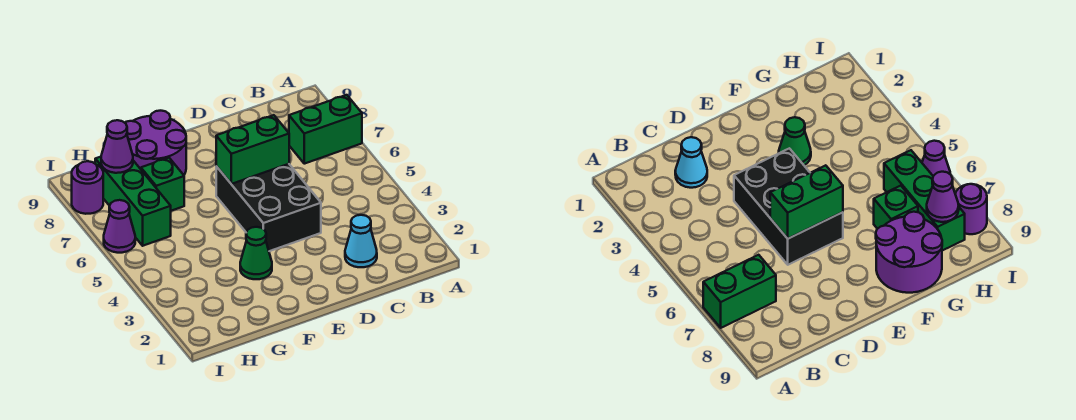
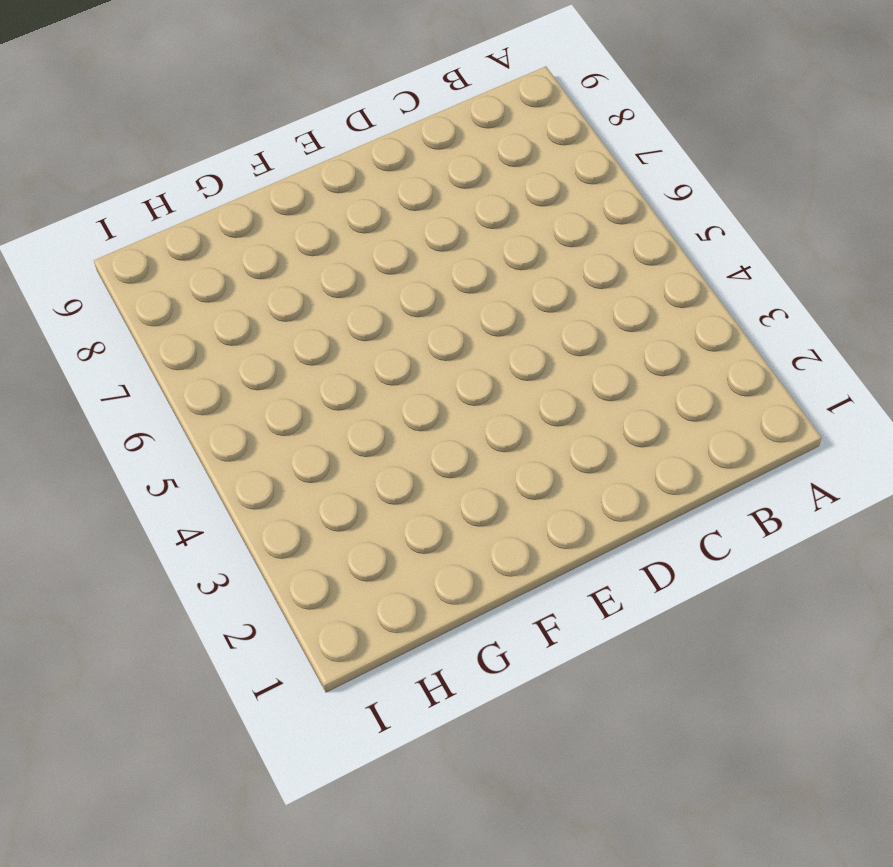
none -> green 1x2 brick [289,95,362,164]
none -> cyan 1x1 cone [345,215,377,267]

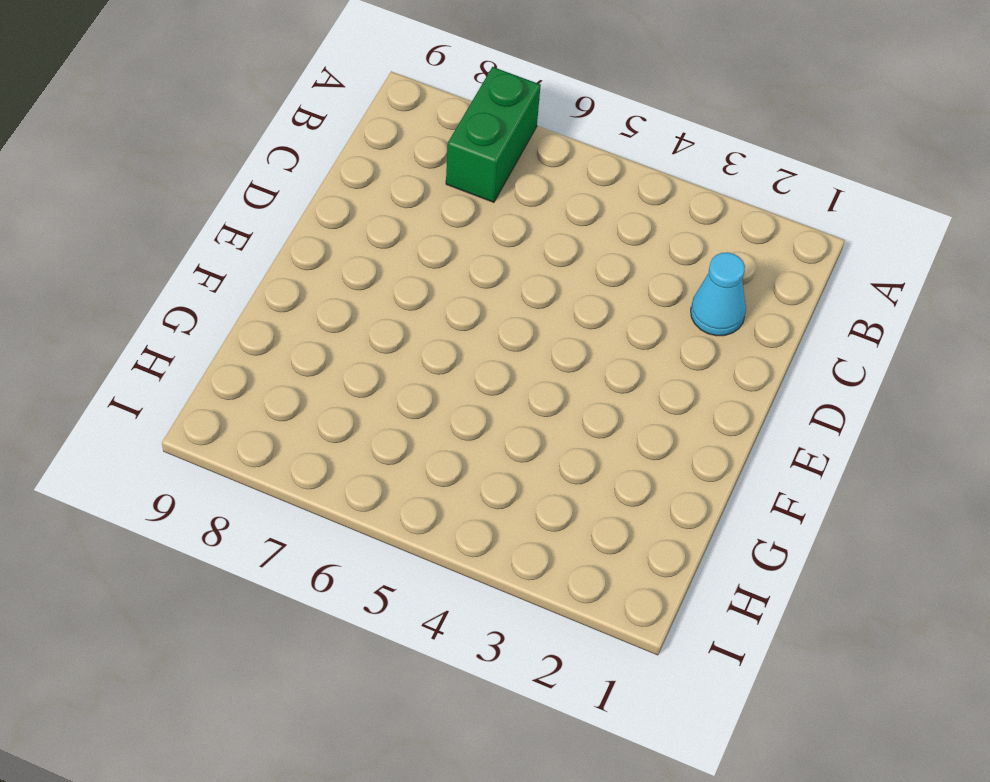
none -> black 2x3 brick [216,164,321,251]
none -> green 1x1 cone [240,227,272,279]

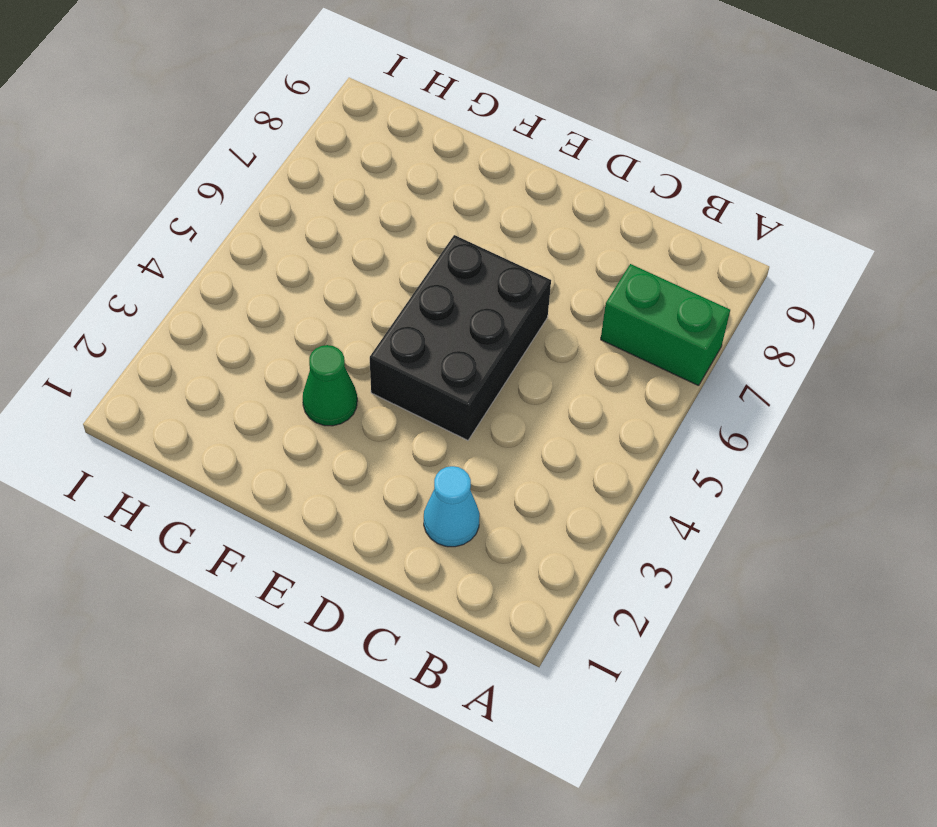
none -> purple 2x2 round brick [125,111,186,175]
none -> green 1x1 brick [141,158,184,211]

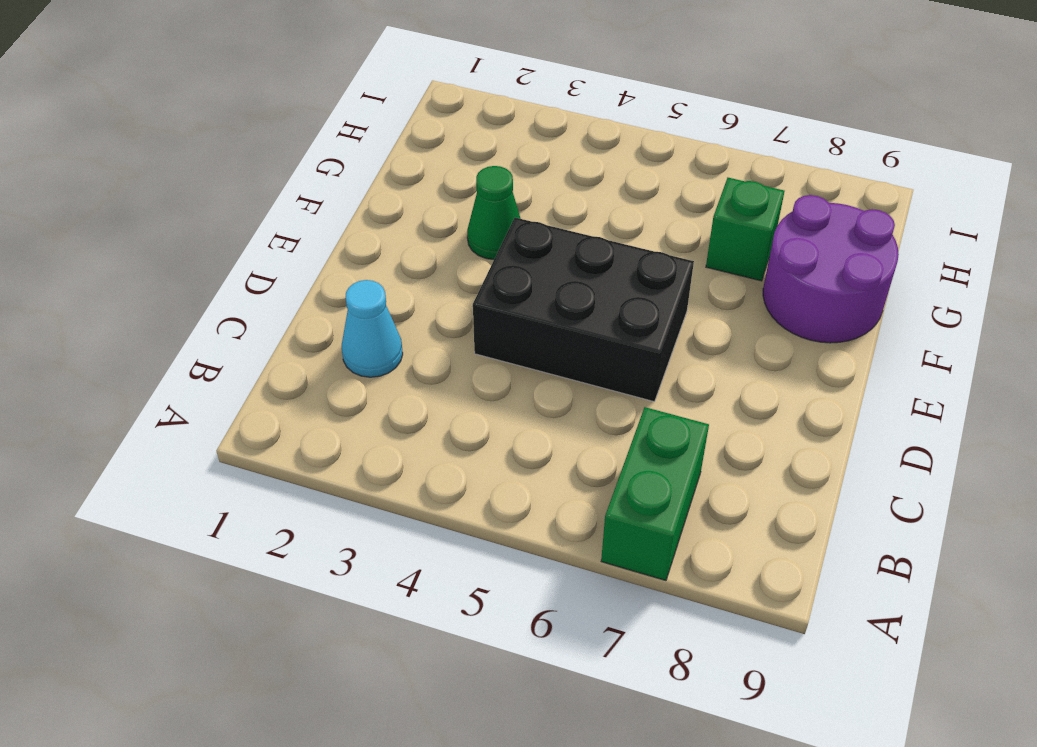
none -> green 1x3 brick [95,157,171,246]
none -> purple 1x1 cone [104,200,135,253]

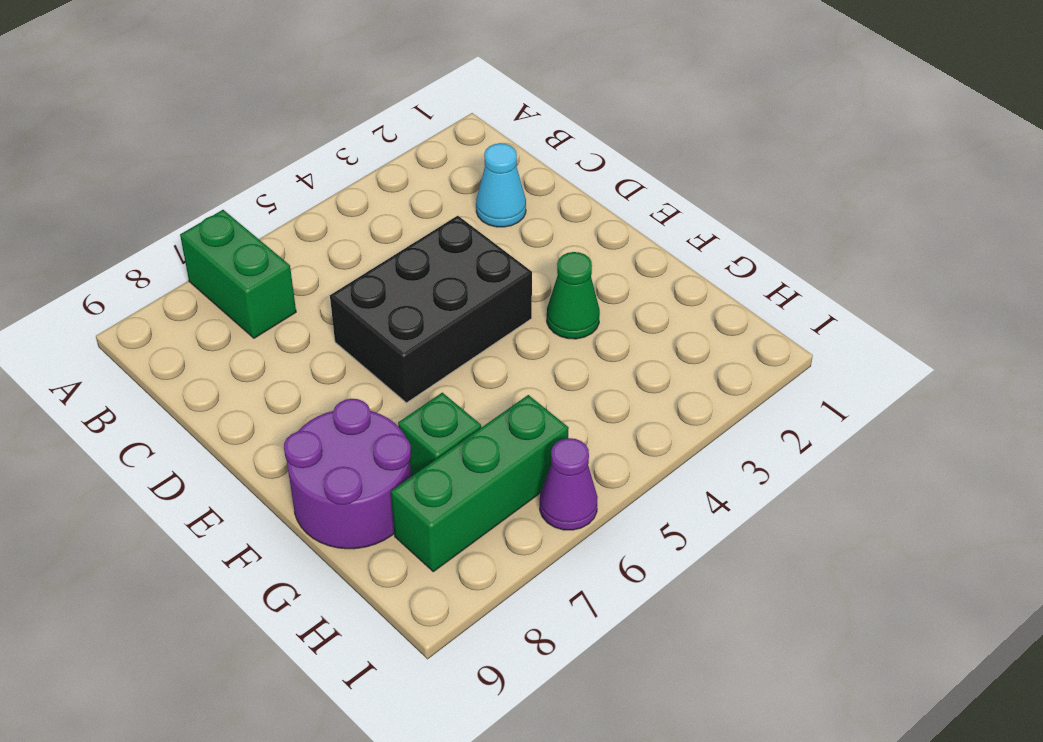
none -> purple 1x1 round brick [72,161,103,214]
none -> green 1x2 brick [216,115,289,184]

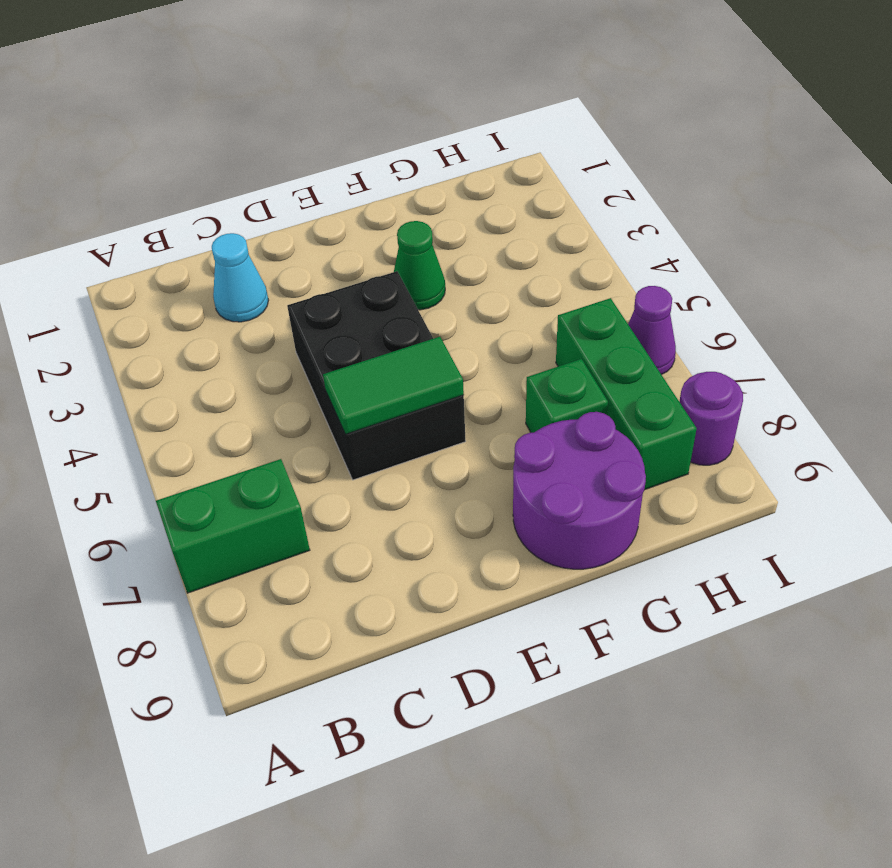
green 1x2 tile [323,337,464,434] -> green 1x2 brick [216,115,289,184]
none -> purple 1x1 cone [101,120,133,173]

